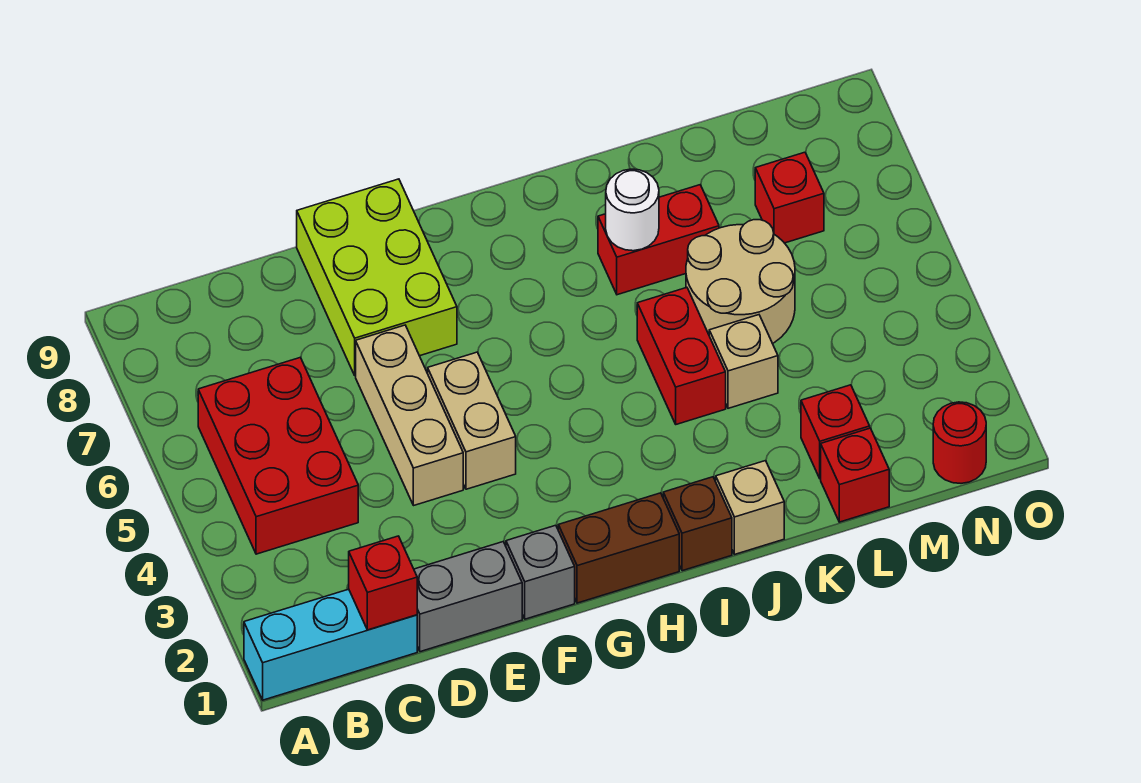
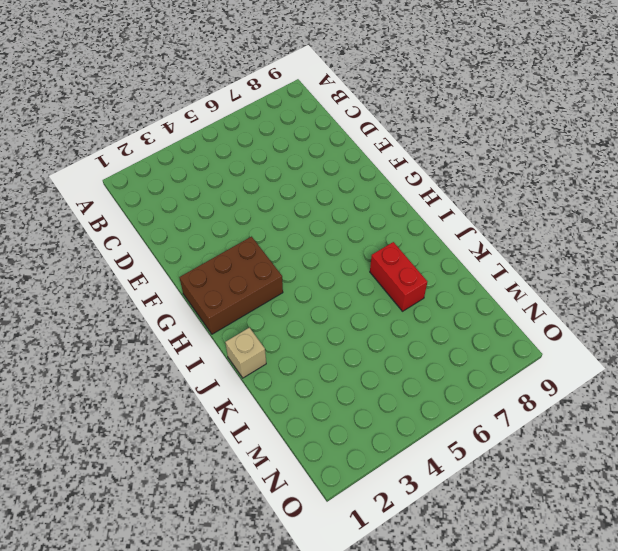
brown 2x3 brick [179,237,283,334] -> brown 1x2 brick [558,493,679,603]
none -> cyan 1x3 brick [244,589,417,700]
none -> red 2x3 brick [198,358,358,554]
none -> grey 1x2 brick [414,542,522,652]

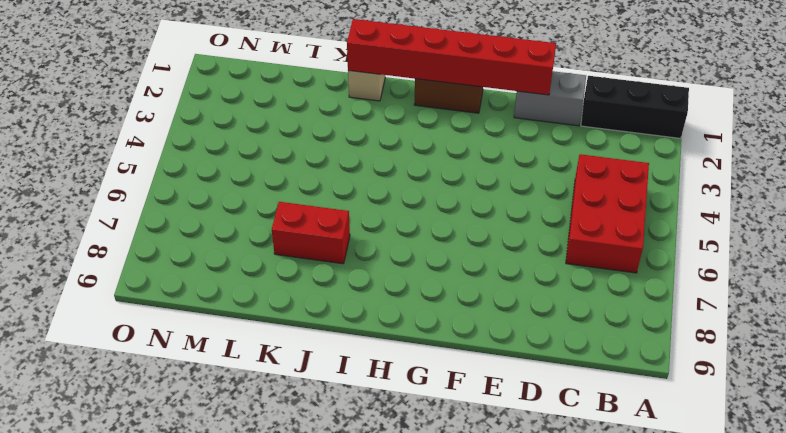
black 1x3 brick [581,76,689,138] -> cyan 1x3 brick [244,589,417,700]
red 1x6 brick [347,19,556,95] -> none
none -> tan 1x3 brick [356,325,463,505]
none -> lime 2x3 brick [297,179,457,376]
none -> grey 1x1 brick [506,525,575,619]

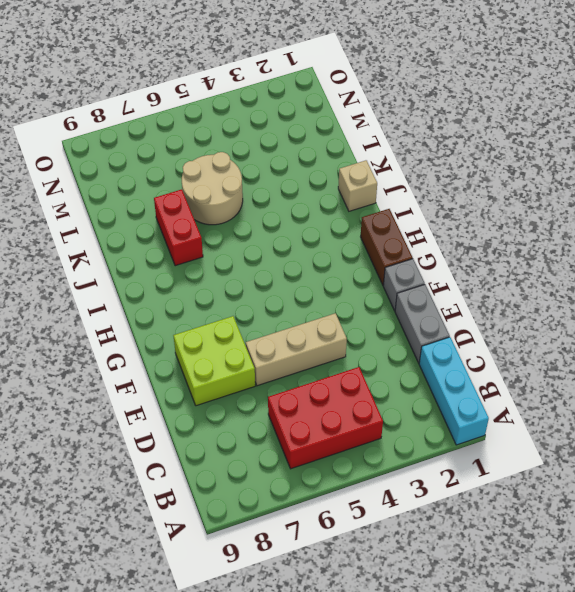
lime 2x2 brick [173,316,255,406] -> lime 2x3 brick [297,179,457,376]
none -> tan 1x2 brick [428,352,516,489]
none -> brown 1x1 brick [663,477,732,571]
none -> red 1x2 brick [637,288,726,424]

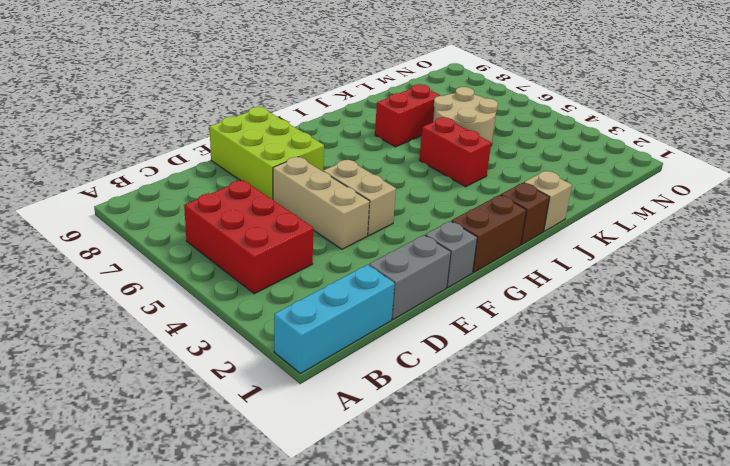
none -> tan 1x1 brick [709,315,778,408]
none -> red 1x1 brick [821,428,889,522]
none -> red 1x1 brick [801,385,870,479]

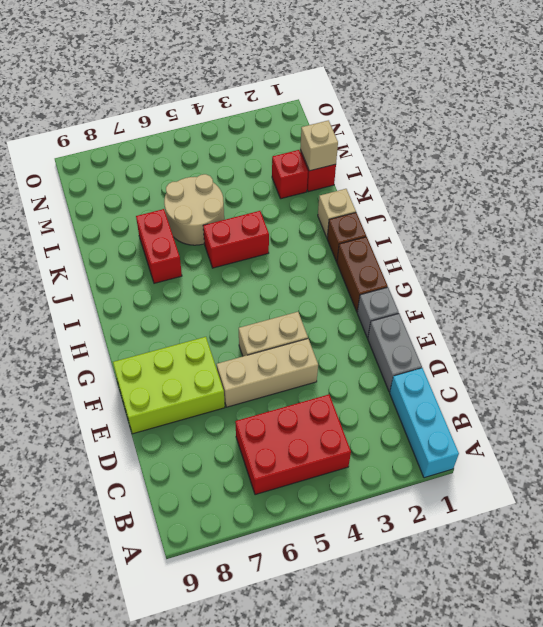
tan 1x1 brick [300,120,338,171] -> tan 1x1 brick moved to [709,315,778,408]
none -> red 1x1 brick [755,152,824,243]
none -> red 1x1 round brick [933,402,986,483]
none -> red 1x1 brick [349,536,417,630]

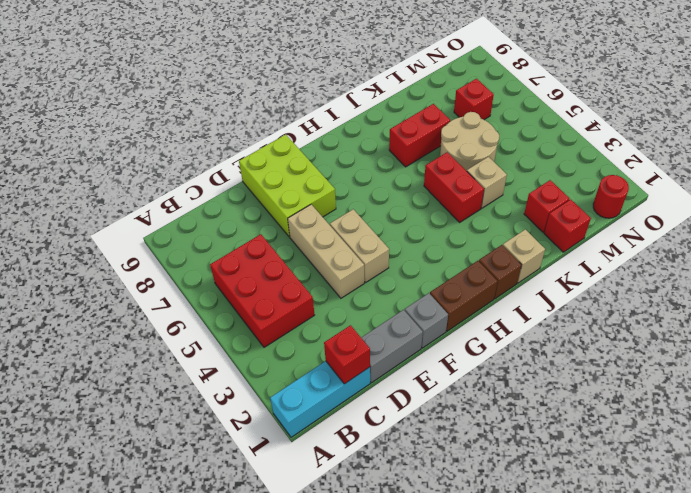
none -> white 1x1 round brick [606,169,659,251]

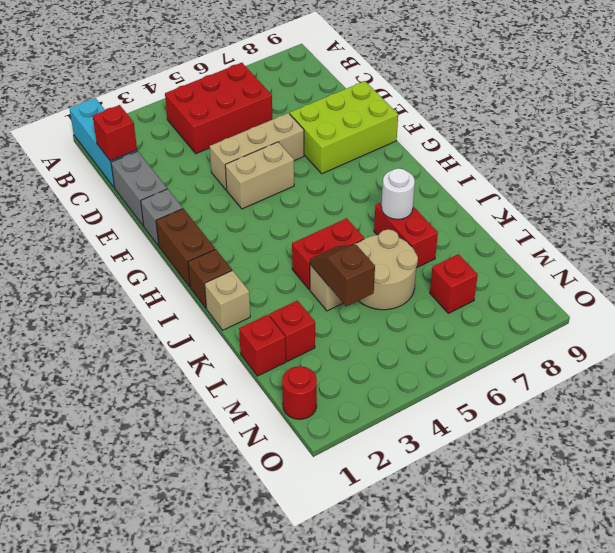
brown 1x2 slope [310,245,375,306] -> none

